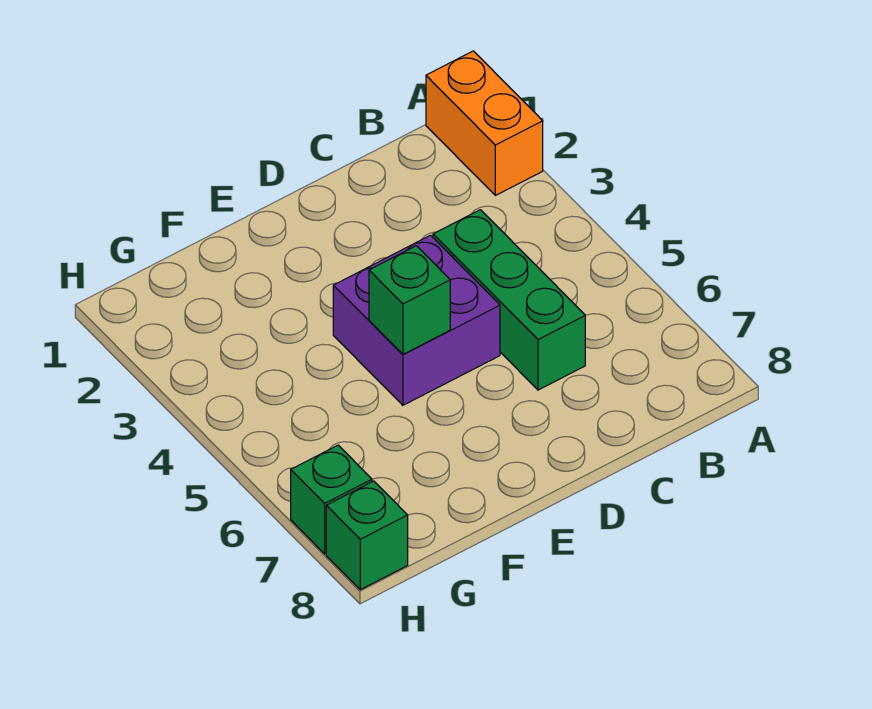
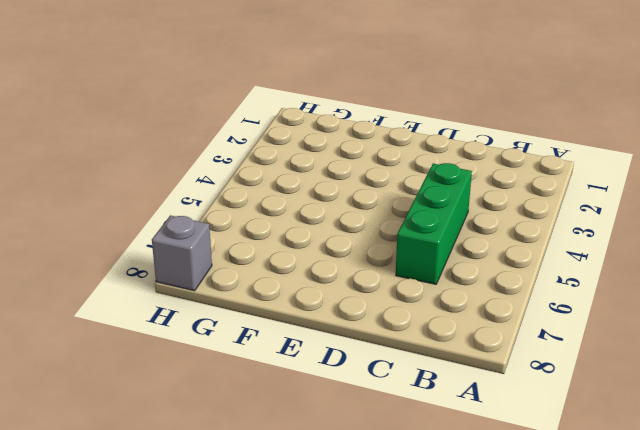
grey 1x1 brick [152,215,212,291] -> green 1x1 brick [326,481,408,590]
none -> orange 1x2 brick [426,51,543,195]
none -> purple 2x2 brick [333,235,500,405]

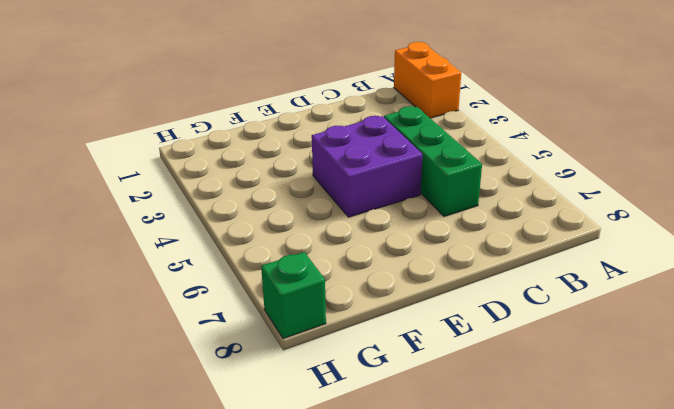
none -> green 1x1 brick [291,445,372,554]
none -> green 1x1 brick [369,246,450,354]

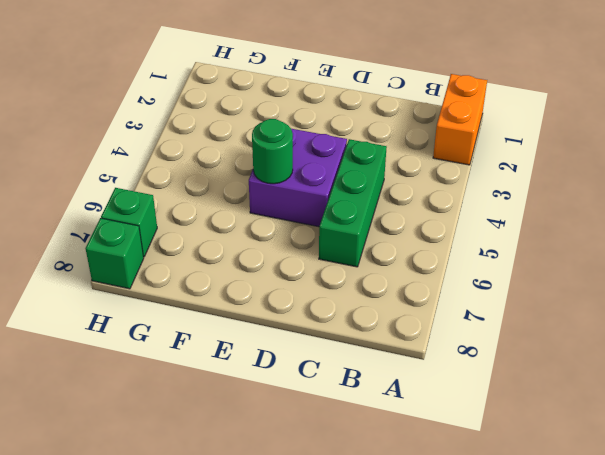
green 1x1 round brick [252,119,293,184] -> green 1x1 brick [369,246,450,354]

